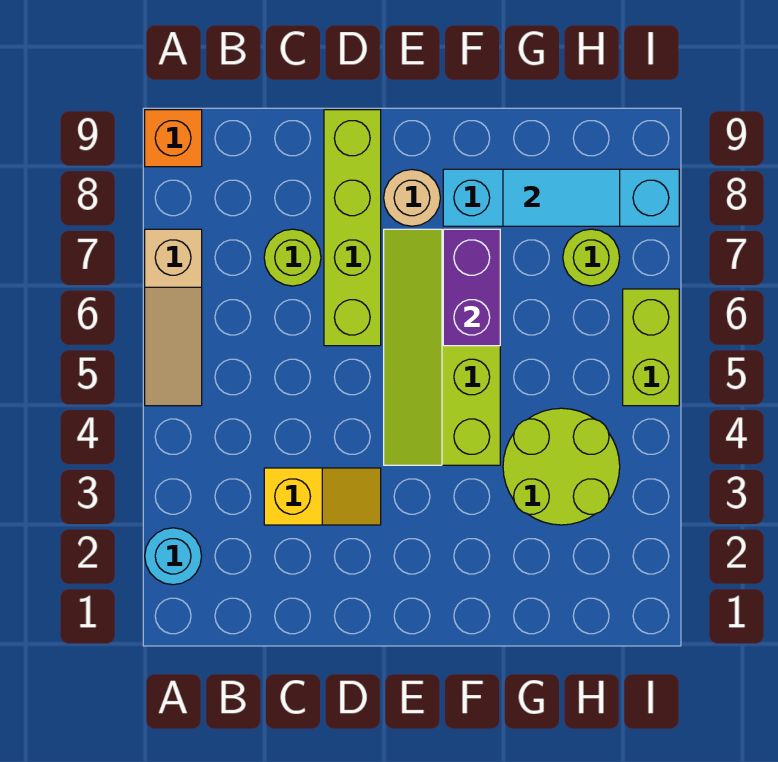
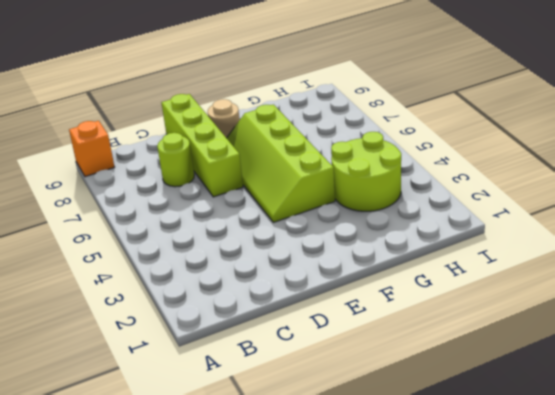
none -> cyan 1x1 round brick [145,528,202,585]
none -> tan 1x3 slope [145,229,202,406]
none -> yellow 1x2 slope [264,468,381,525]

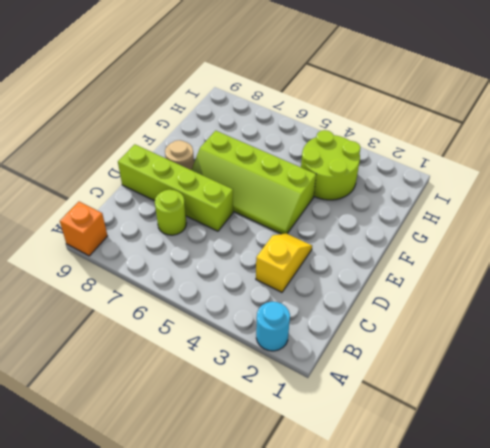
none -> tan 1x3 slope [145,229,202,406]
none -> cyan 1x4 brick [443,169,679,226]
none -> lime 1x1 round brick [563,229,620,286]

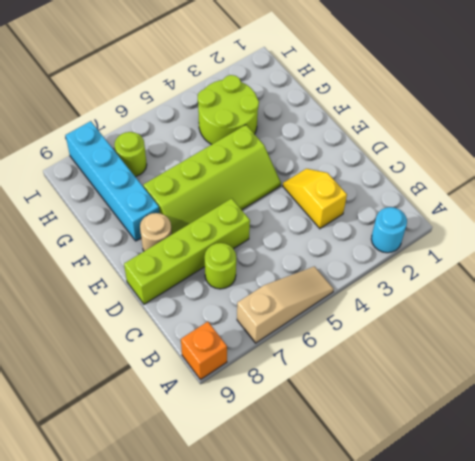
none -> lime 1x2 brick [623,289,679,406]
none -> purple 1x2 brick [443,229,500,346]
none -> cyan 1x2 tile [503,169,620,226]

